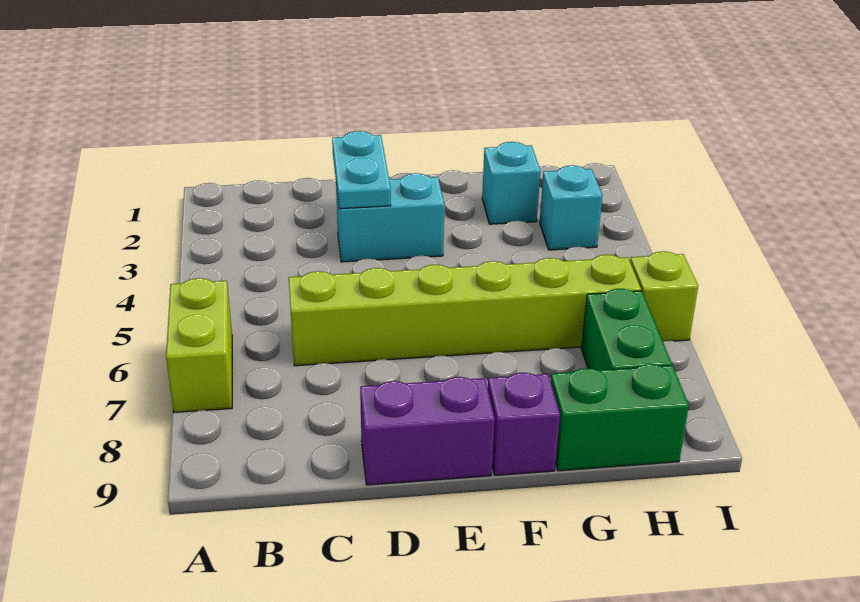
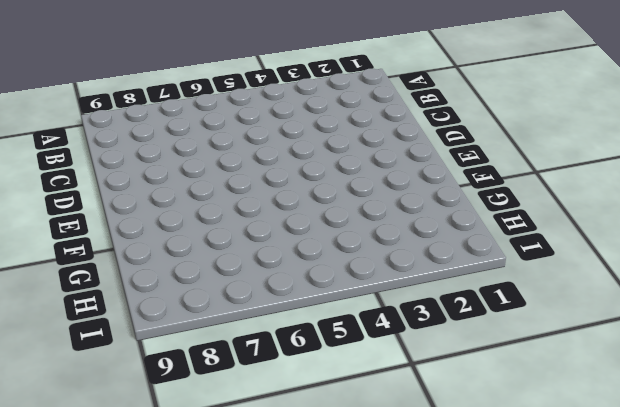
none -> lime 1x2 brick [166,278,232,412]
none -> lime 1x6 brick [289,255,641,366]

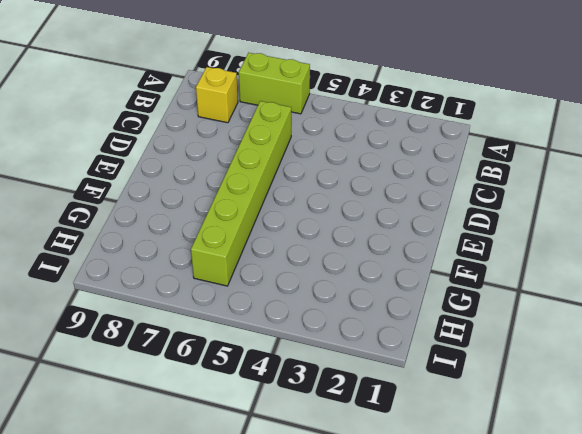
yellow 1x1 brick [196,67,238,123] -> none
none -> cyan 1x2 brick [336,173,444,262]
none -> purple 1x2 brick [360,377,495,485]

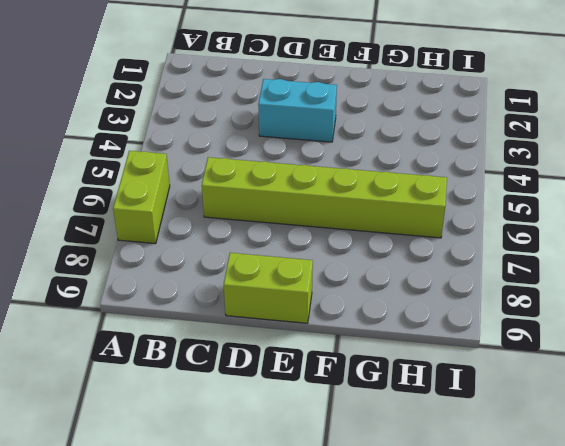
lime 1x2 brick [224,253,313,323] -> purple 1x2 brick [360,377,495,485]
none -> purple 1x1 brick [488,373,560,475]
none -> cyan 1x1 brick [482,142,540,224]

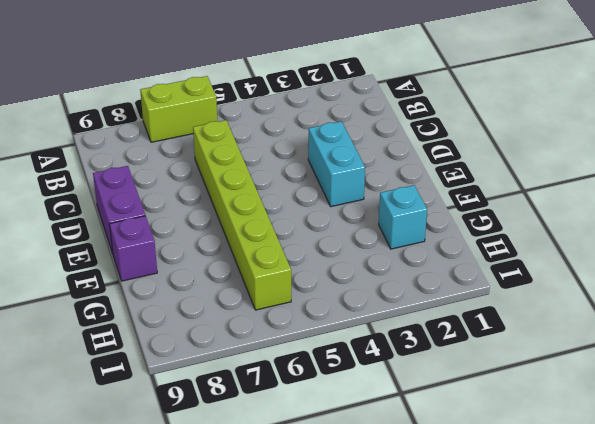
none -> green 1x2 brick [551,364,689,471]
none -> cyan 1x1 brick [540,165,602,250]

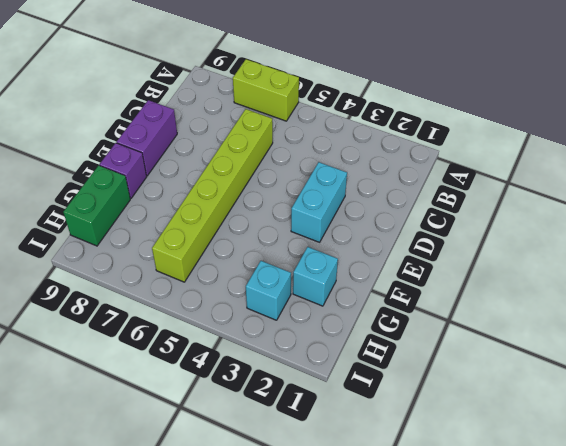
none -> green 1x2 brick [581,289,672,370]
none -> lime 1x1 brick [630,251,698,342]

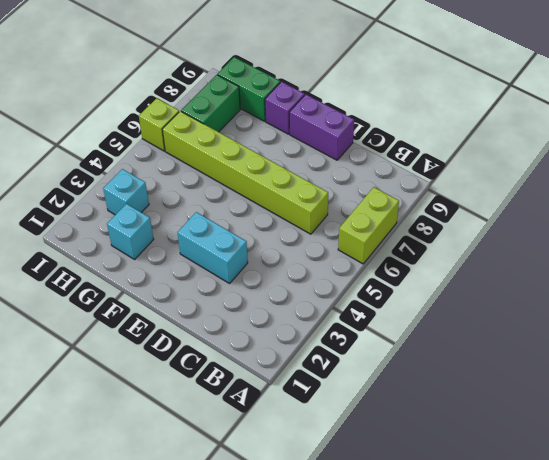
none -> cyan 1x2 plate [332,131,391,209]

